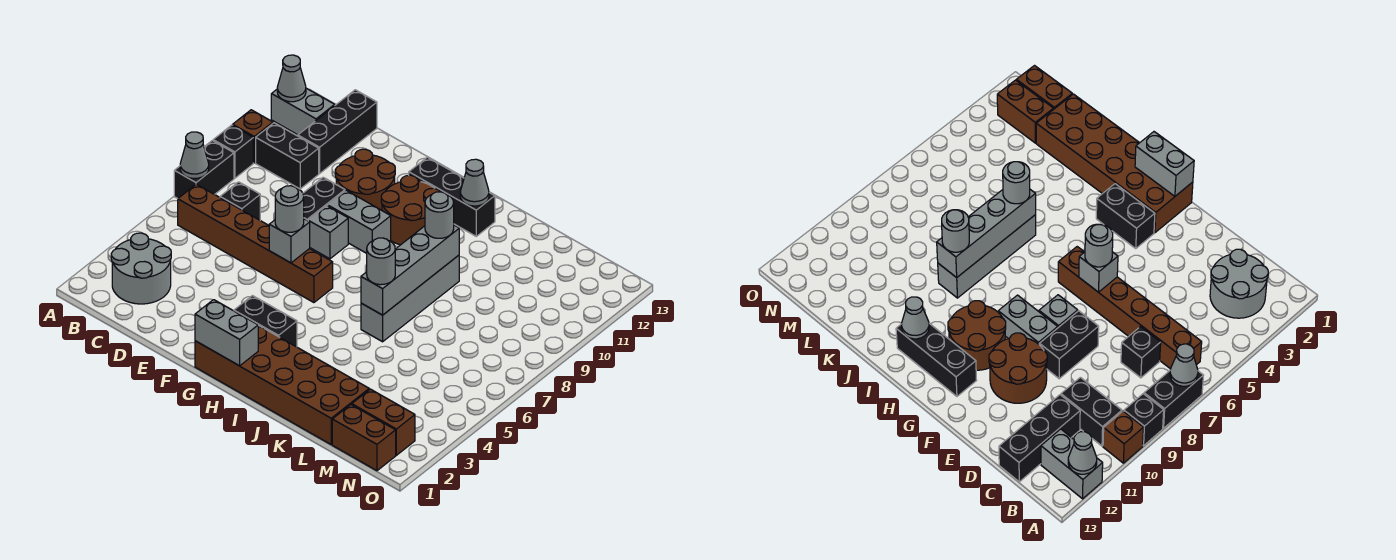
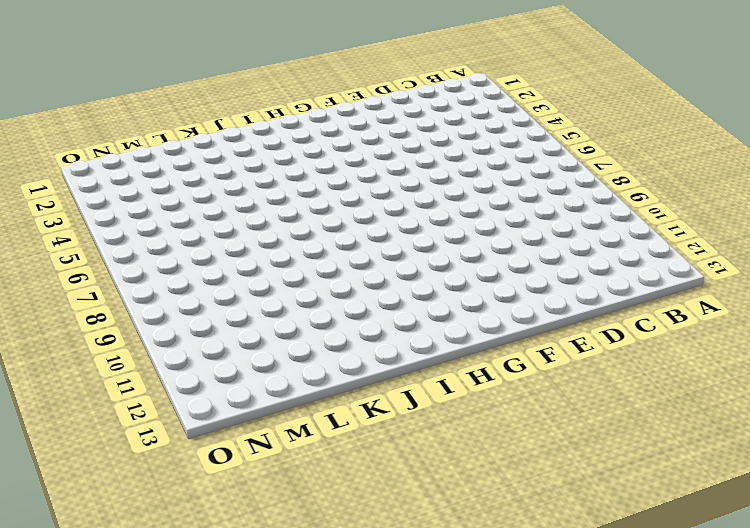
none -> black 1x2 brick [174,140,234,199]
none -> black 1x1 brick [213,125,253,178]
none -> brown 1x1 brick [233,110,273,163]

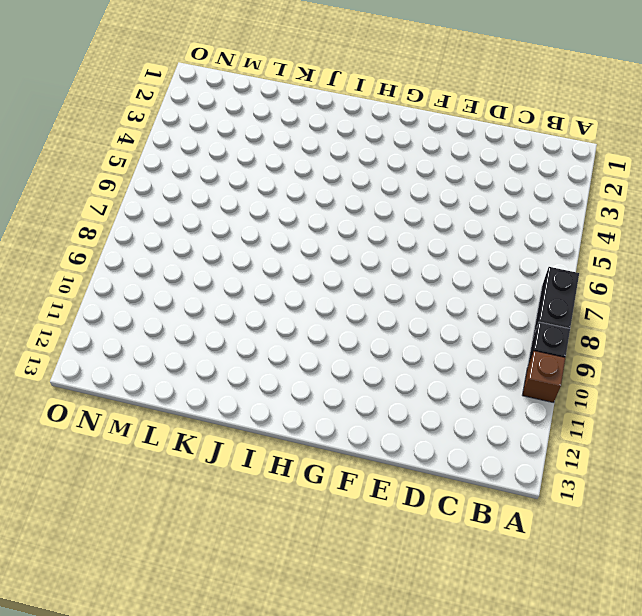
none -> grey 1x2 brick [271,88,335,135]
none -> grey 2x2 round brick [111,233,171,304]
none -> brown 1x6 brick [178,184,333,303]

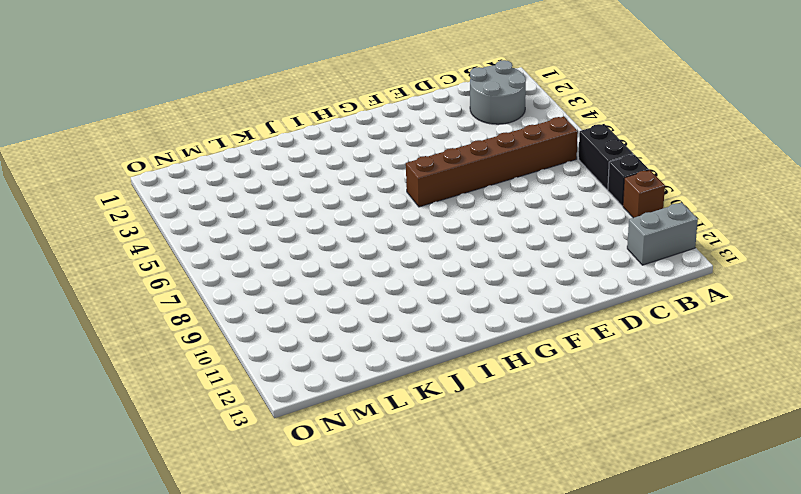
none -> black 1x2 brick [256,123,319,189]
none -> black 1x1 brick [220,182,260,220]
none -> black 1x3 brick [298,90,377,174]

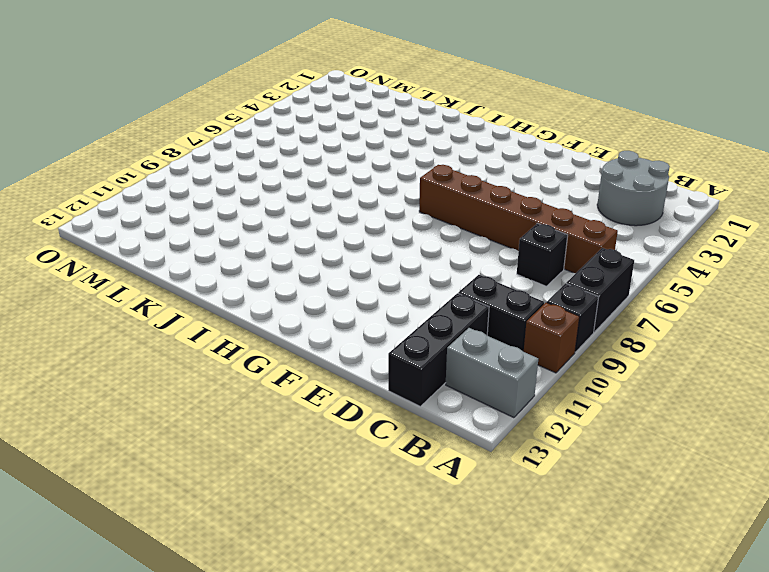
none -> black 1x2 brick [303,177,345,221]
none -> brown 2x2 round brick [335,149,395,210]
none -> grey 1x1 brick [308,206,348,259]

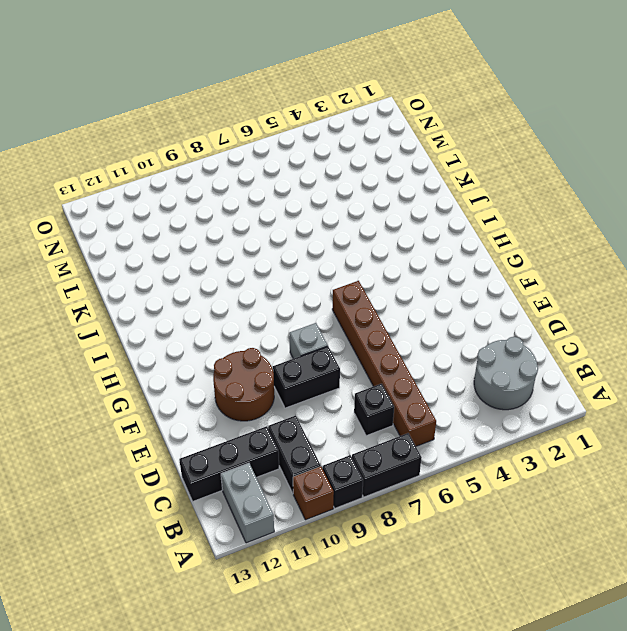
none -> grey 1x2 brick [328,190,391,253]
none -> brown 2x6 brick [195,325,369,444]
none -> black 1x2 brick [234,296,297,347]

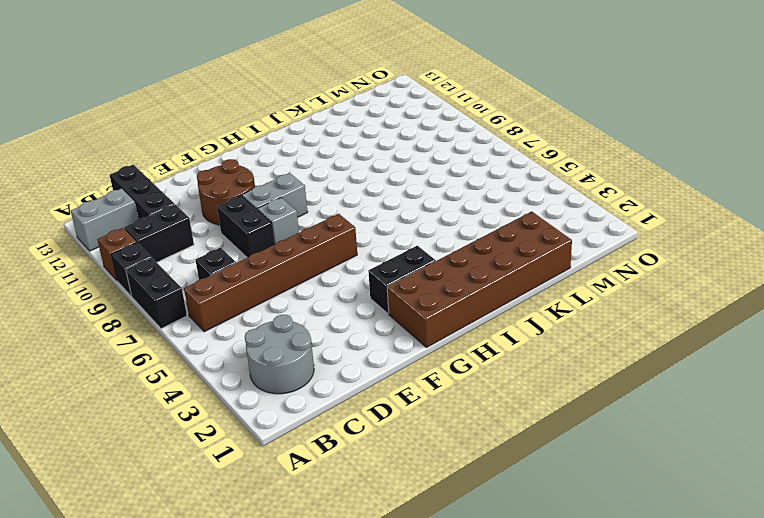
none -> brown 2x2 round brick [381,175,440,245]
none -> black 1x3 brick [409,157,495,236]
none -> grey 1x4 brick [361,255,459,342]

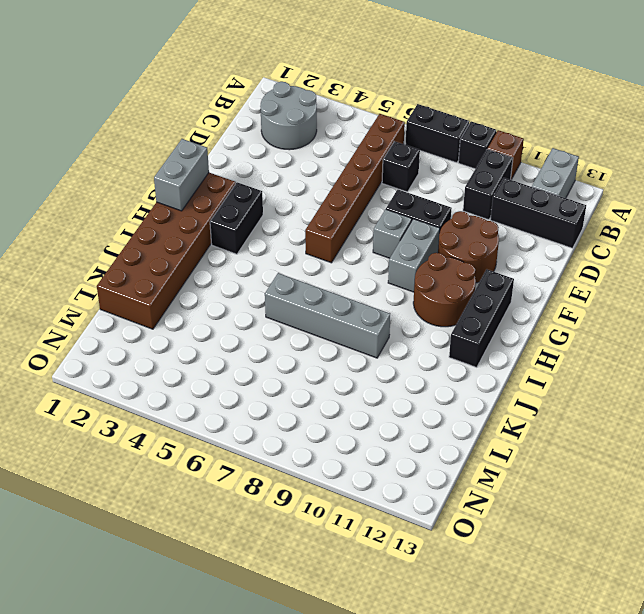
none -> brown 1x2 brick [332,405,396,471]
none -> brown 1x2 brick [352,389,415,455]
none -> grey 1x1 cone [180,132,209,179]

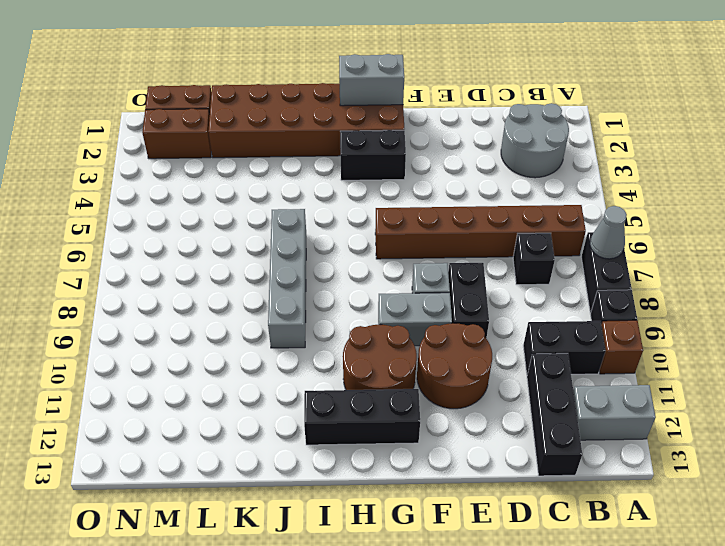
none -> grey 1x1 cone [277,55,306,102]
none -> grey 1x1 brick [269,219,310,263]
none -> grey 1x1 cone [460,159,489,206]

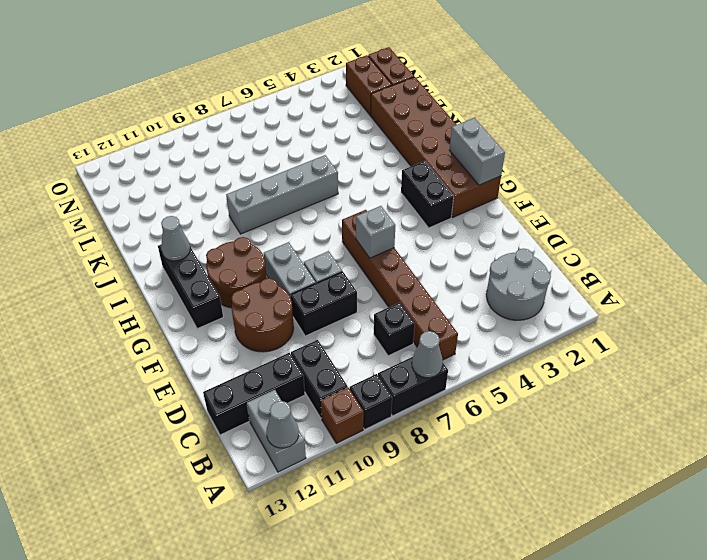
none -> grey 1x4 brick [361,225,459,315]
none -> grey 1x1 round brick [275,186,304,232]
none -> grey 1x1 round brick [367,238,395,285]

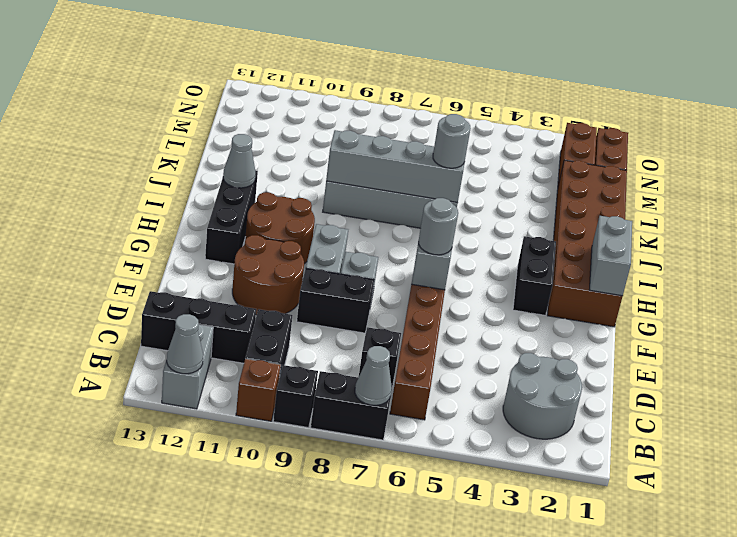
none -> grey 1x1 round brick [425,192,454,238]

